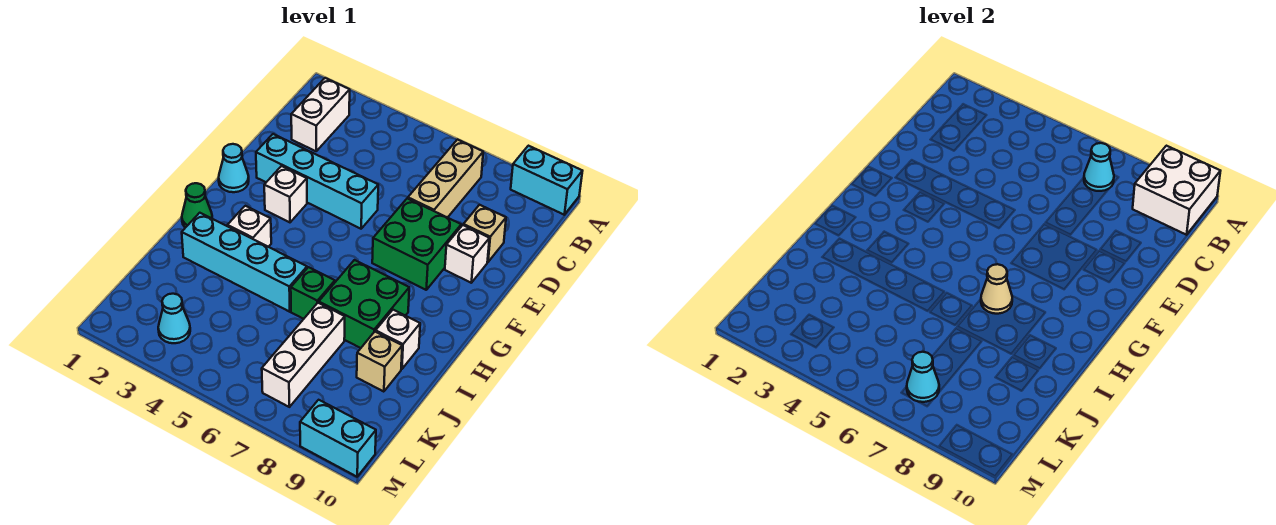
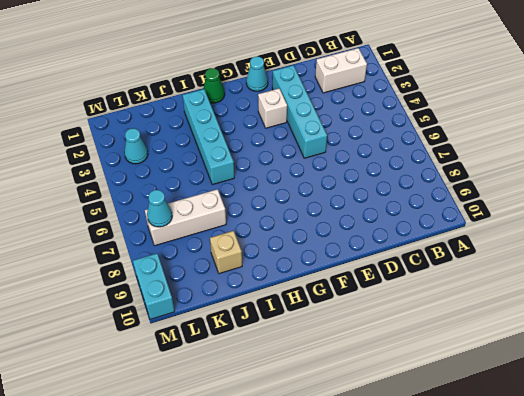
none -> cyan 1x2 brick [511,146,582,215]
none -> tan 1x3 brick [408,140,483,218]
none -> tan 1x1 brick [463,205,506,262]

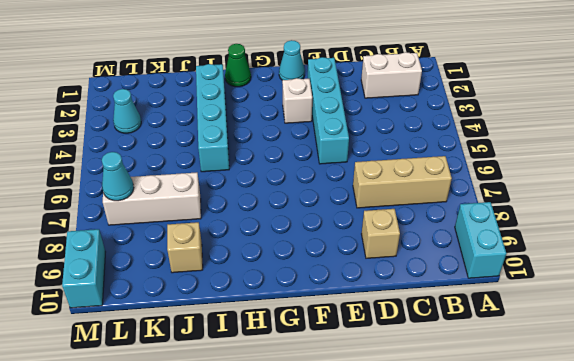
none -> green 2x2 brick [372,198,461,290]
none -> white 1x1 brick [445,225,489,283]
none -> white 1x1 brick [227,206,271,247]

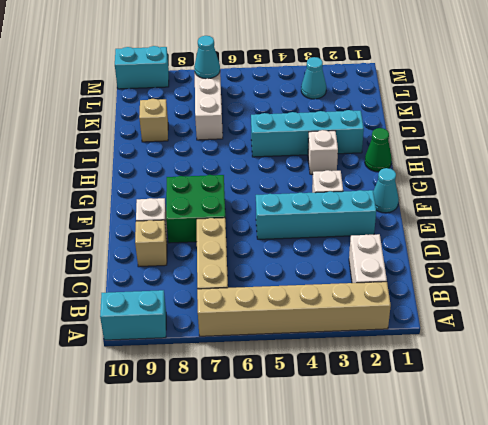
tan 1x6 brick [197,282,391,336] -> none
none -> green 2x2 brick [319,260,409,348]
none -> green 1x1 brick [291,267,335,319]
none -> white 1x1 brick [376,310,420,369]

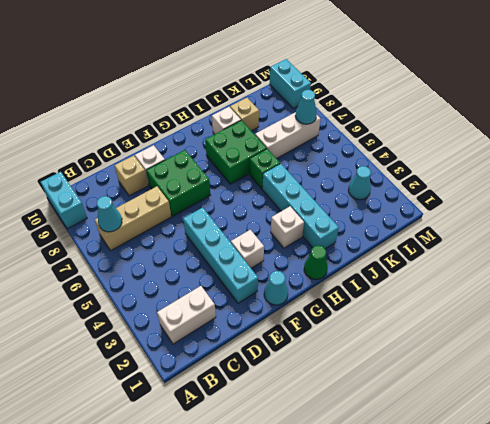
none -> white 2x2 brick [1133,146,1220,235]
none -> tan 1x1 cone [981,264,1012,314]

